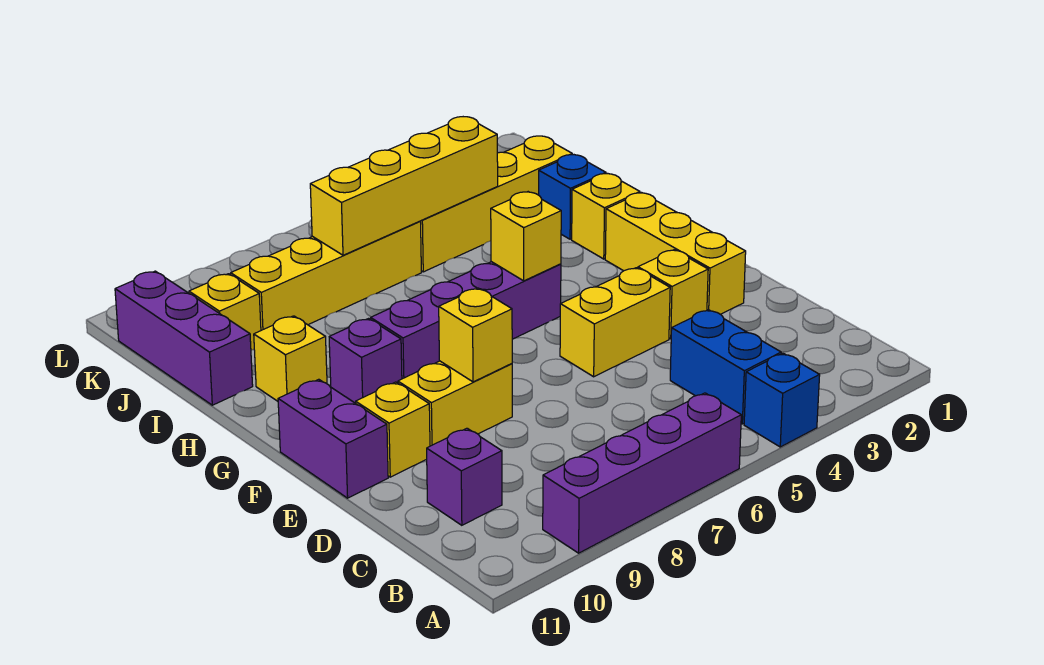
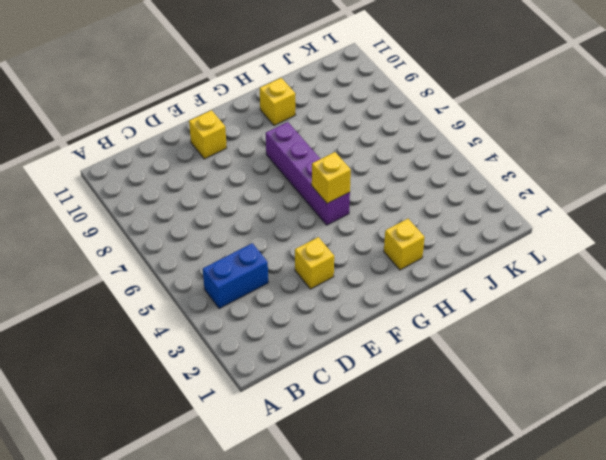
none -> blue 1x1 brick [744,353,820,447]
none -> purple 1x4 brick [543,393,741,553]
none -> purple 1x1 brick [427,428,502,525]

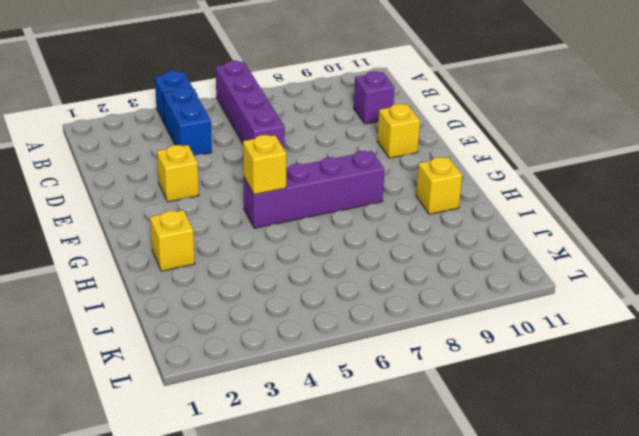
purple 1x4 brick [216,61,285,148] -> purple 1x4 brick turned to [543,393,741,553]
none -> yellow 1x3 brick [605,193,746,314]
none -> yellow 1x2 brick [560,268,670,377]
none -> yellow 1x2 brick [398,361,512,446]

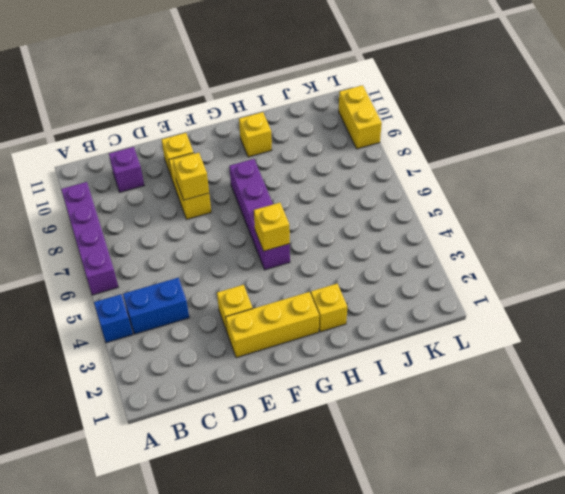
yellow 1x2 brick [339,85,382,149] -> yellow 1x2 brick moved to [560,268,670,377]
none -> purple 1x2 brick [278,379,388,498]
none -> purple 1x1 brick [329,318,402,403]
none -> blue 1x1 brick [539,155,606,239]

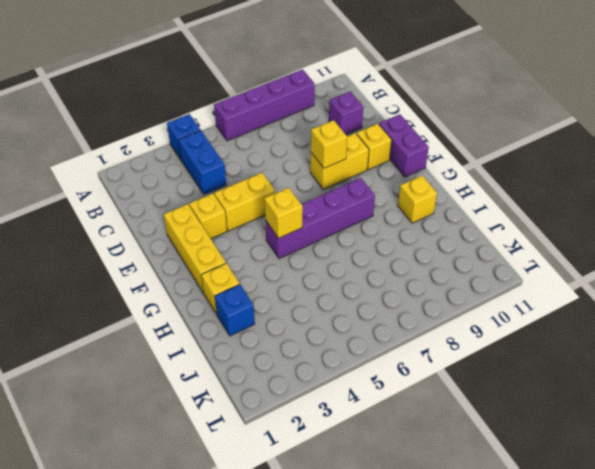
none -> purple 1x1 brick [329,318,402,403]
none -> purple 1x3 brick [115,271,253,405]
none -> yellow 1x4 brick [420,136,572,272]

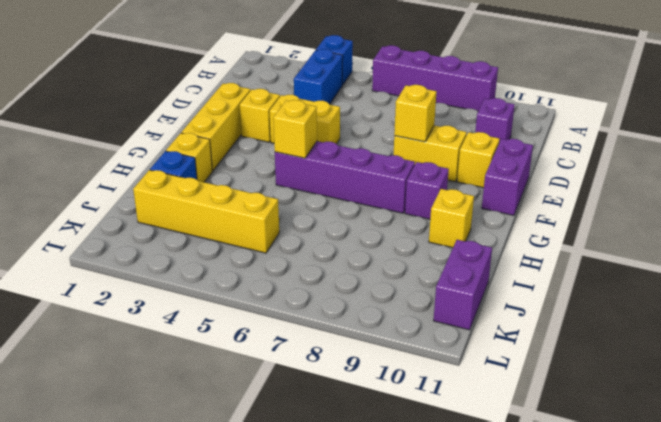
purple 1x2 brick [433,240,492,330] -> purple 1x3 brick [115,271,253,405]
none -> yellow 1x4 brick [231,221,421,330]
none -> yellow 1x1 brick [189,274,261,350]
none -> yellow 1x4 brick [310,117,498,255]

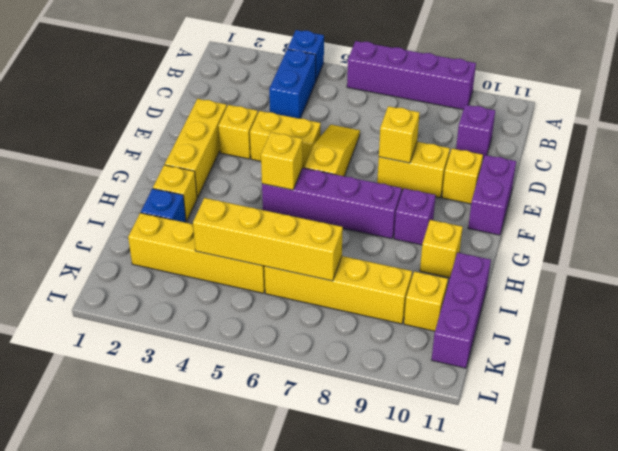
yellow 1x3 slope [304,125,360,176] -> none

